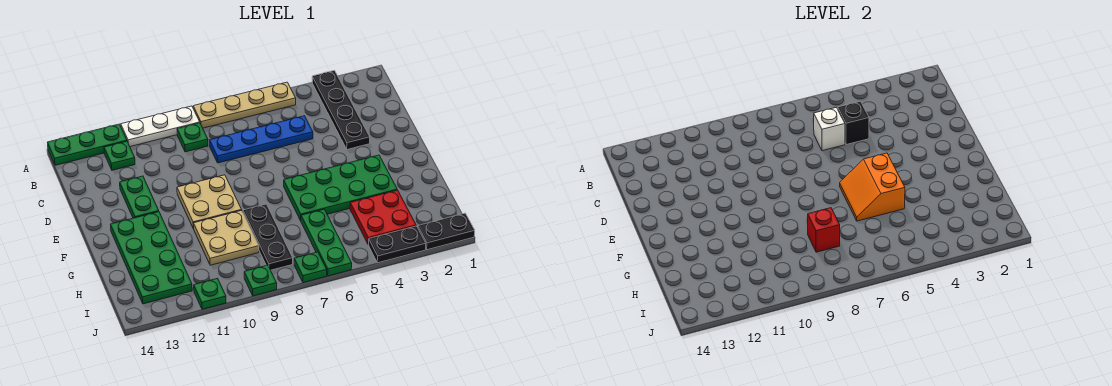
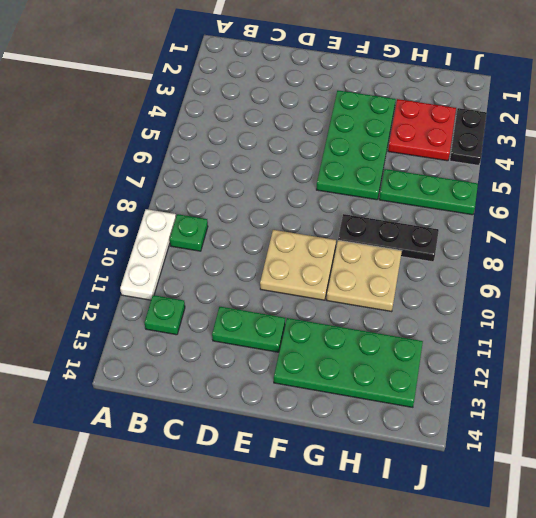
none -> black 1x4 plate [312,70,370,149]
none -> tan 1x4 plate [193,82,296,128]
none -> green 1x3 plate [47,124,127,165]

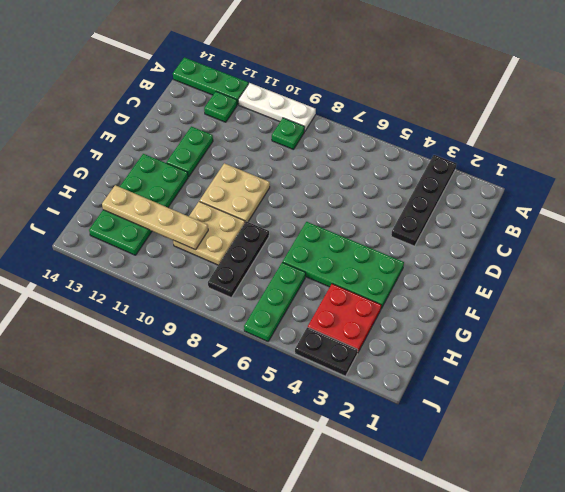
tan 1x4 plate [102,185,208,250] -> tan 1x4 plate moved to [193,82,296,128]
none -> blue 1x4 plate [210,116,313,163]
none -> black 1x2 plate [418,213,475,250]
none -> green 1x1 plate [294,252,327,283]

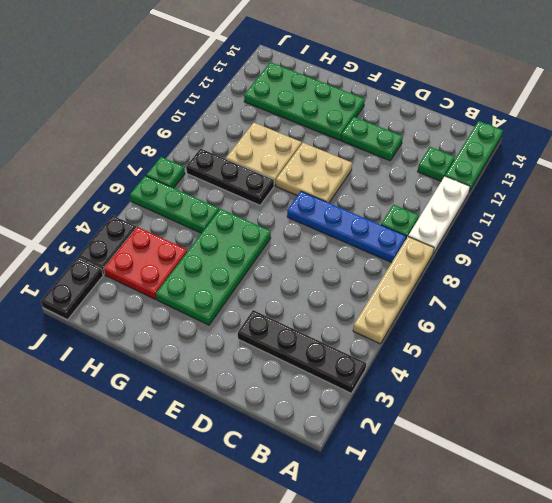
blue 1x4 plate [287,191,406,263] -> blue 1x4 plate turned to [210,116,313,163]
none -> green 1x1 plate [244,265,277,296]
none -> green 1x1 plate [194,278,226,309]
none -> black 1x1 brick [838,101,869,145]

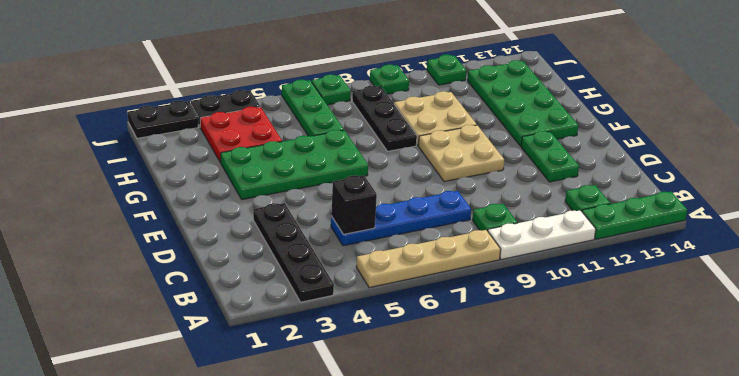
none -> white 1x1 brick [813,107,845,151]
none -> orange 2x2 slope [840,153,905,221]
none -> red 1x1 brick [808,208,840,252]

